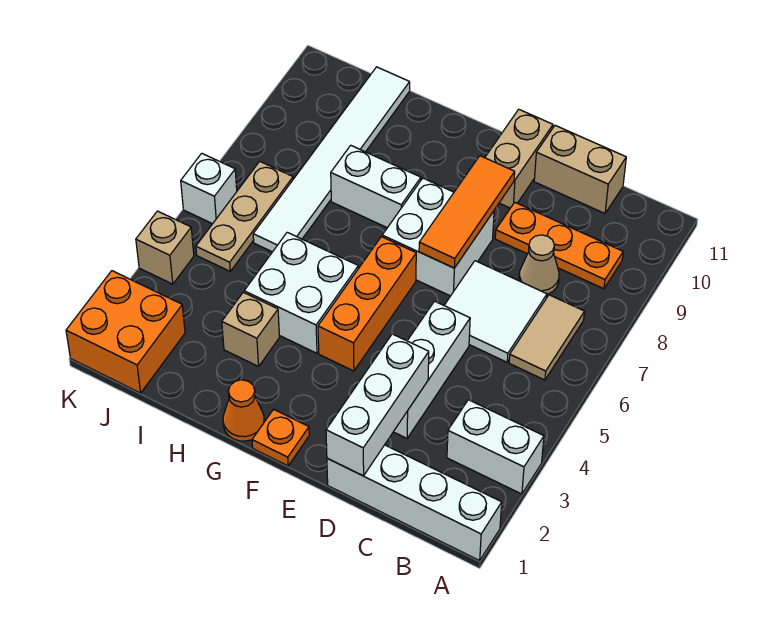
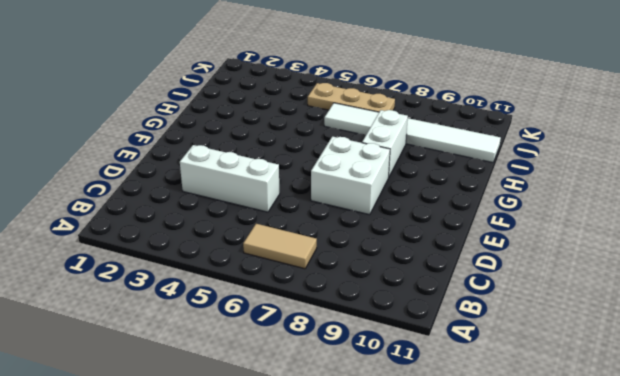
none -> white 1x4 brick [327,445,502,560]
none -> white 1x2 brick [447,400,544,494]
none -> orange 1x3 plate [495,202,623,289]

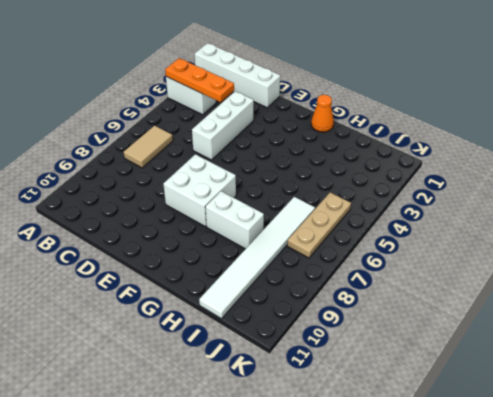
orange 1x3 plate [165,58,234,102] -> orange 1x3 plate moved to [495,202,623,289]
none -> white 2x2 tile [444,261,547,362]
none -> tan 1x1 cone [519,235,559,294]
none -> tan 1x2 brick [534,125,626,213]

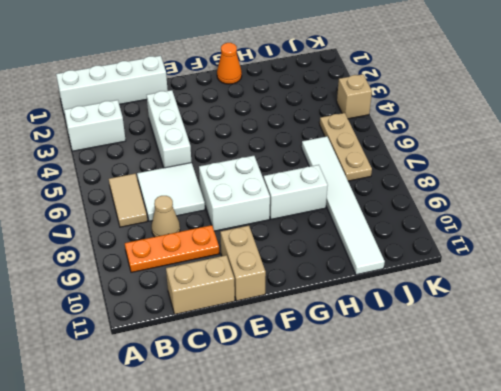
none -> orange 1x1 plate [252,409,309,466]
none -> orange 1x3 brick [318,237,416,371]
none -> white 2x2 brick [244,232,358,353]

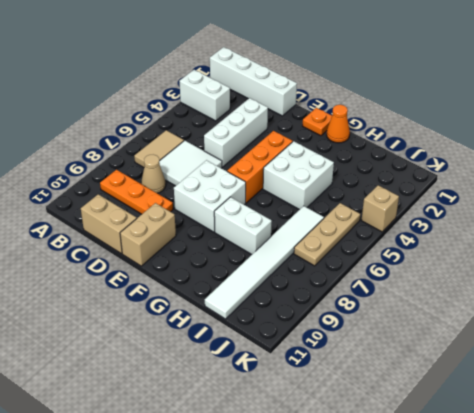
none -> tan 1x1 brick [222,292,280,366]
none -> orange 2x2 brick [66,271,185,393]
none -> white 1x1 brick [181,153,237,224]

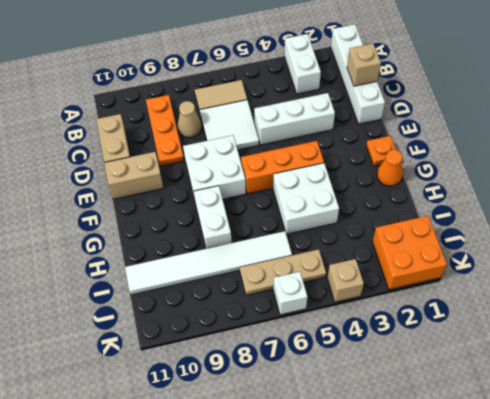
tan 1x1 brick [347,44,381,86] -> tan 1x1 brick moved to [222,292,280,366]
none -> white 1x3 brick [326,334,429,476]
none -> orange 1x3 tile [419,156,515,268]

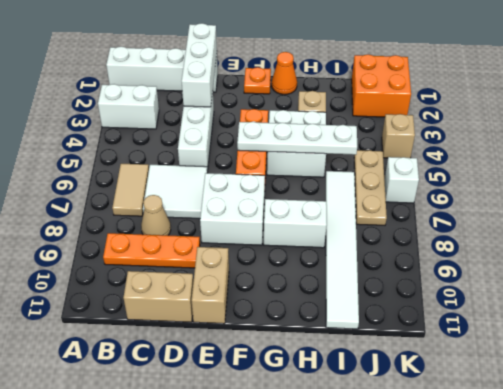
white 1x4 plate [237,122,357,155] -> none
none -> orange 1x3 tile [419,156,515,268]

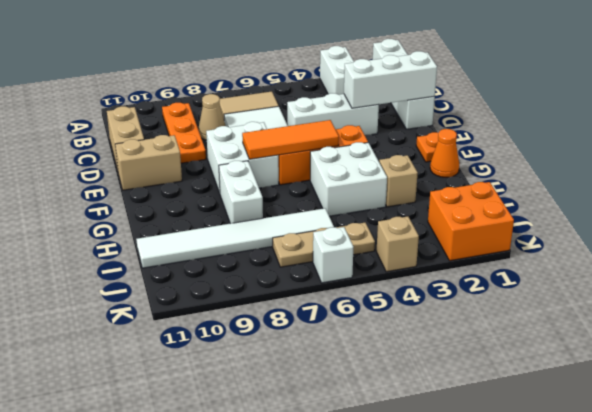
orange 1x3 tile [242,120,339,159] -> orange 1x3 tile moved to [419,156,515,268]

